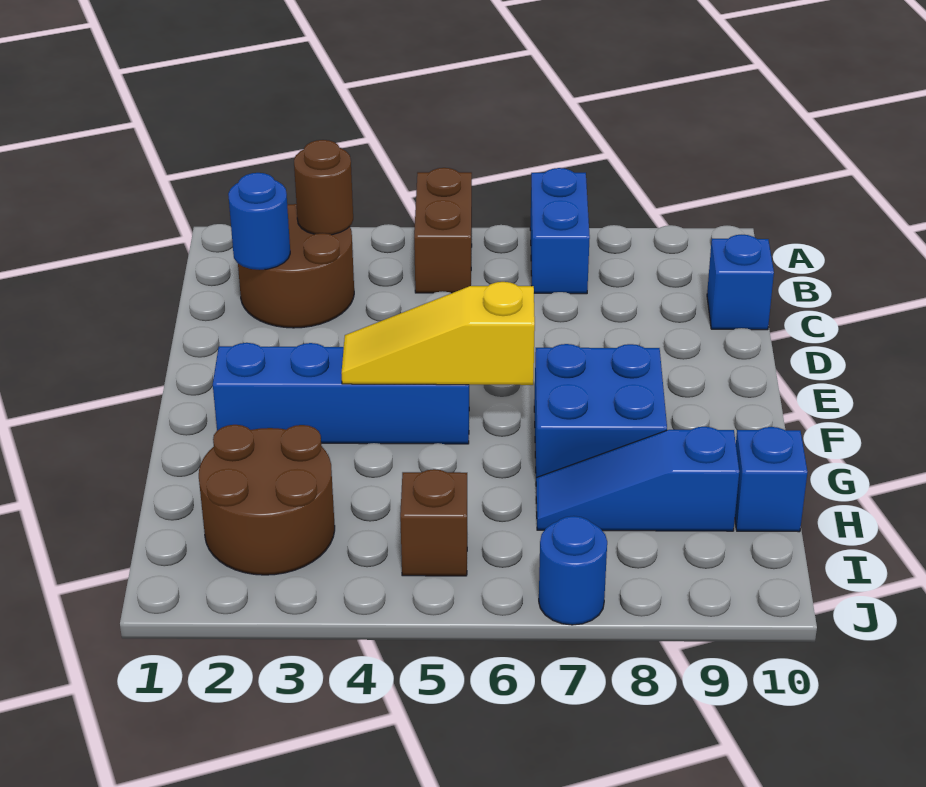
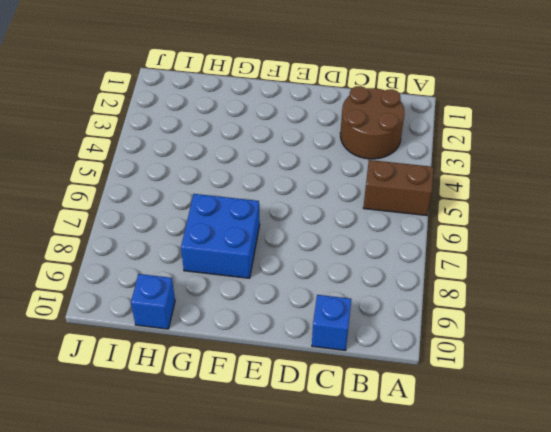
none -> blue 1x2 brick [530,168,590,294]
none -> blue 1x4 brick [213,343,469,444]
none -> brown 2x2 round brick [199,425,335,575]

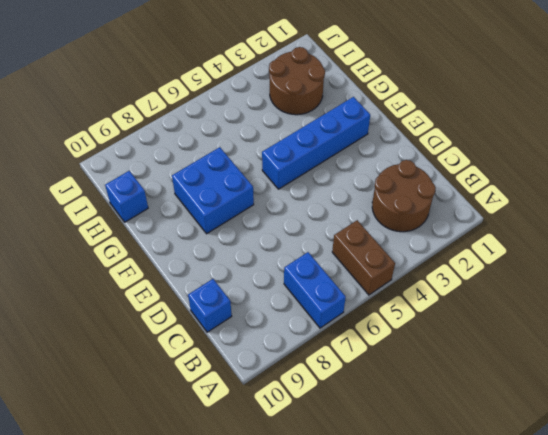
none -> blue 1x3 slope [536,427,739,531]
none -> brown 1x1 brick [400,469,467,576]
none -> blue 1x1 round brick [539,516,607,625]

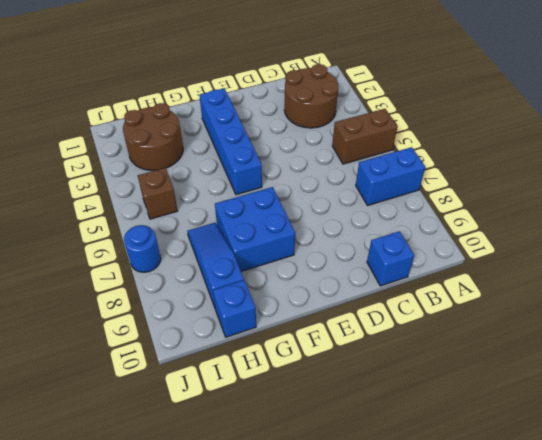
none -> brown 1x1 round brick [294,140,353,235]
none -> blue 1x1 round brick [228,173,290,270]
none -> yellow 1x3 slope [341,282,535,385]

